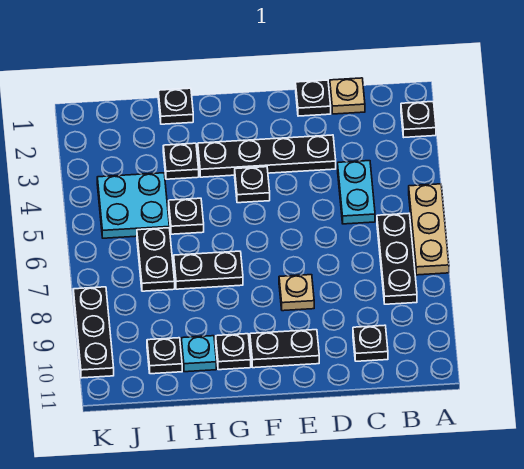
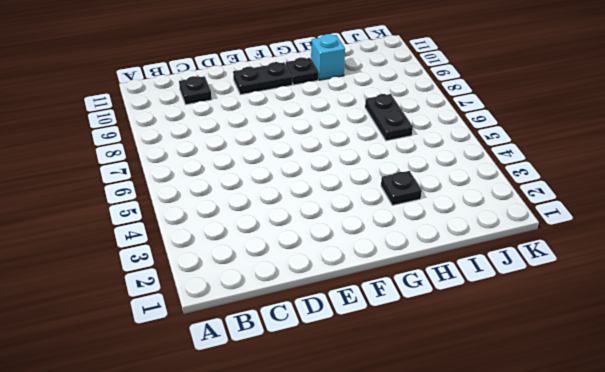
cyan 1x1 brick [311,34,345,80] -> cyan 1x1 plate [181,336,216,372]
none -> black 1x1 plate [401,101,436,137]
none -> tan 1x3 plate [409,184,449,275]
none -> black 1x3 plate [377,213,417,304]

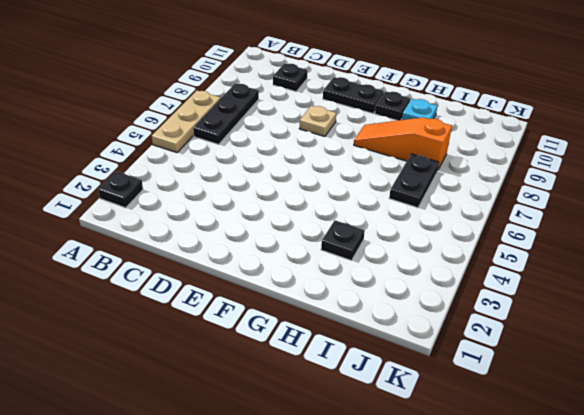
orange 1x3 slope [354,117,452,169] -> none
none -> tan 1x1 plate [330,78,365,114]
none -> cyan 1x2 plate [338,161,375,224]
none -> black 1x1 plate [296,80,331,116]

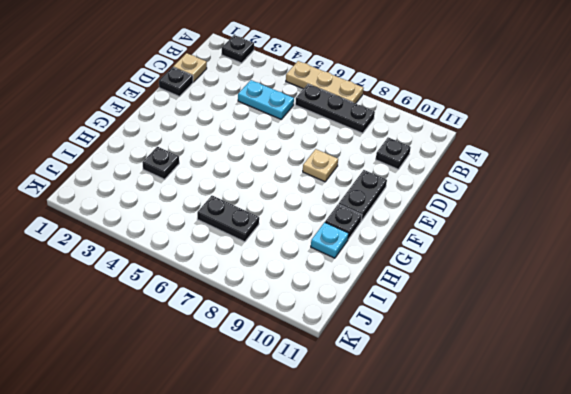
none -> black 1x4 plate [198,135,336,177]
none -> black 1x1 plate [235,167,270,203]
none -> black 1x2 plate [174,251,243,289]

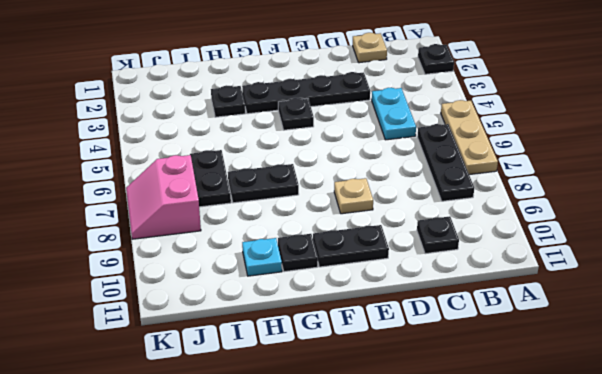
pink 2x2 slope [126,155,201,239] -> black 1x3 plate [73,287,114,378]
none -> black 1x1 plate [296,80,331,116]
none -> black 1x1 plate [158,88,193,124]
none -> black 1x1 plate [169,198,204,234]

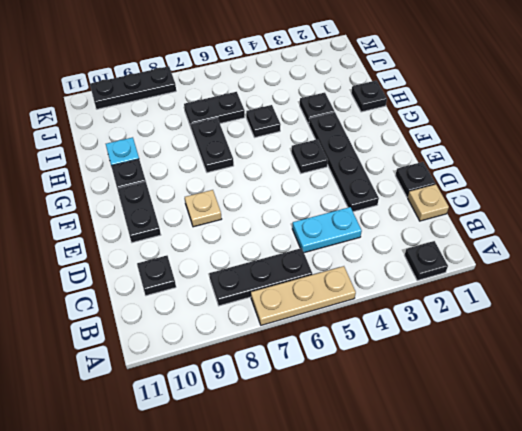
none -> cyan 2x2 plate [97,173,169,238]
none -> black 1x1 plate [147,338,182,374]

